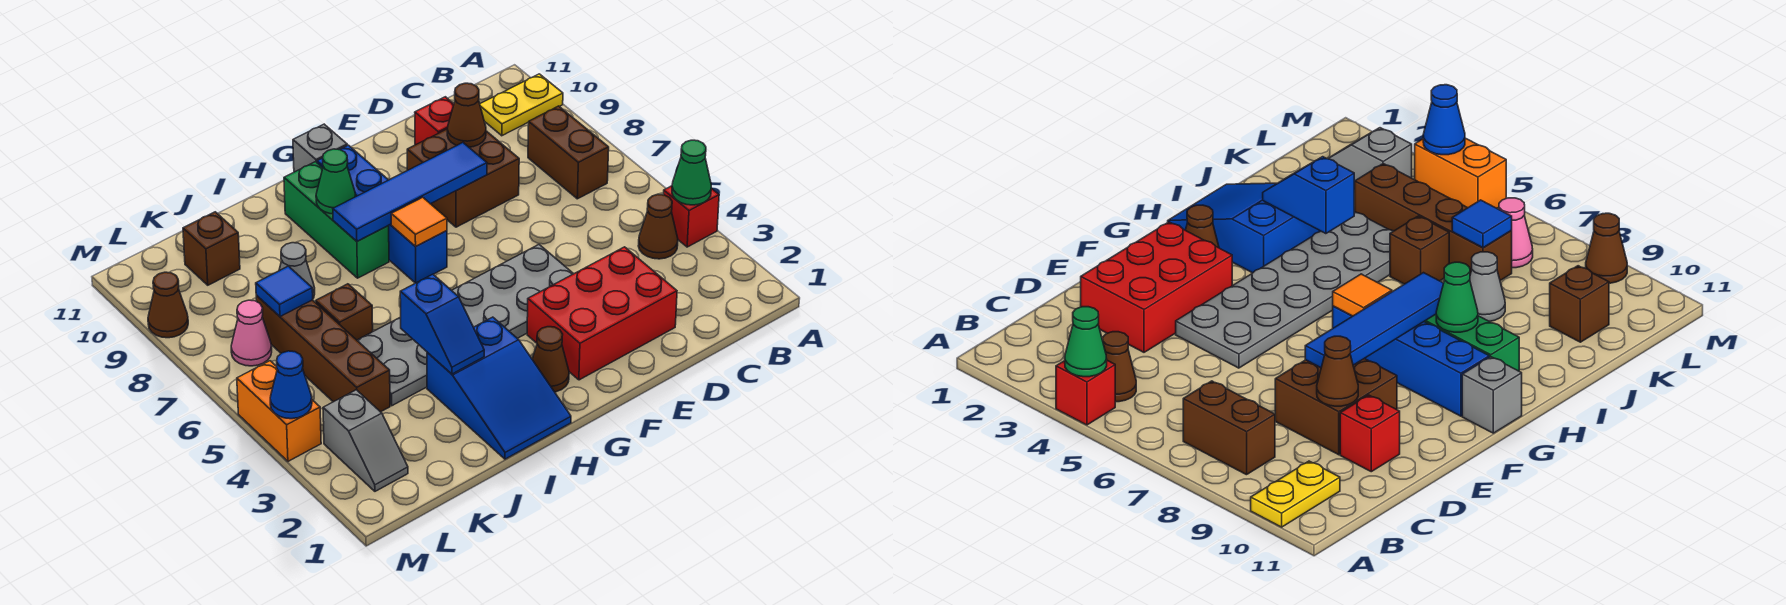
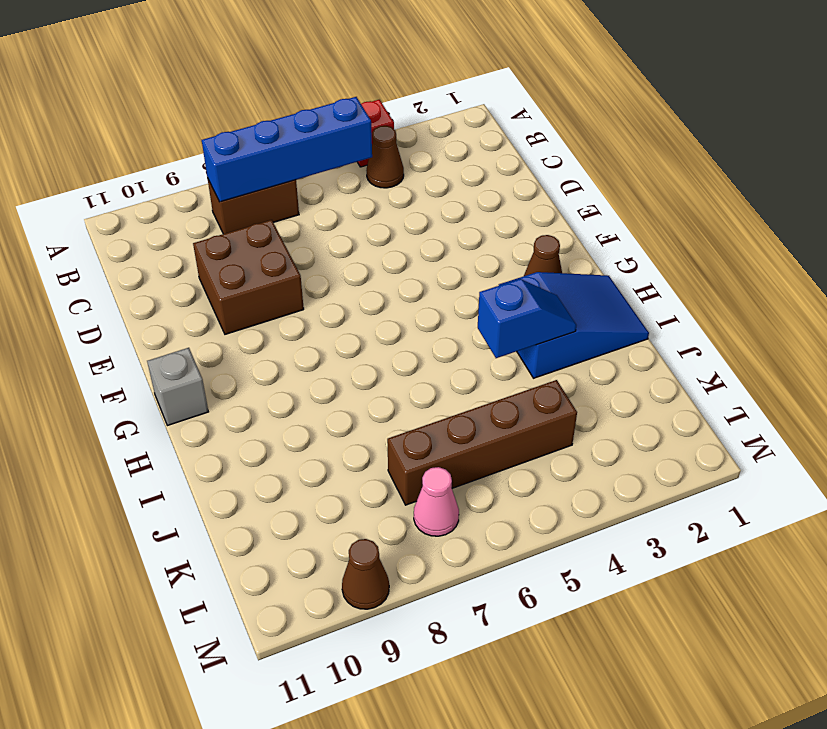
blue 1x4 brick [202,97,372,202] -> blue 1x4 brick moved to [317,145,447,283]
none -> yellow 1x2 plate [480,74,563,136]
none -> red 2x3 brick [527,247,677,380]
none -> red 1x1 brick [415,97,454,145]

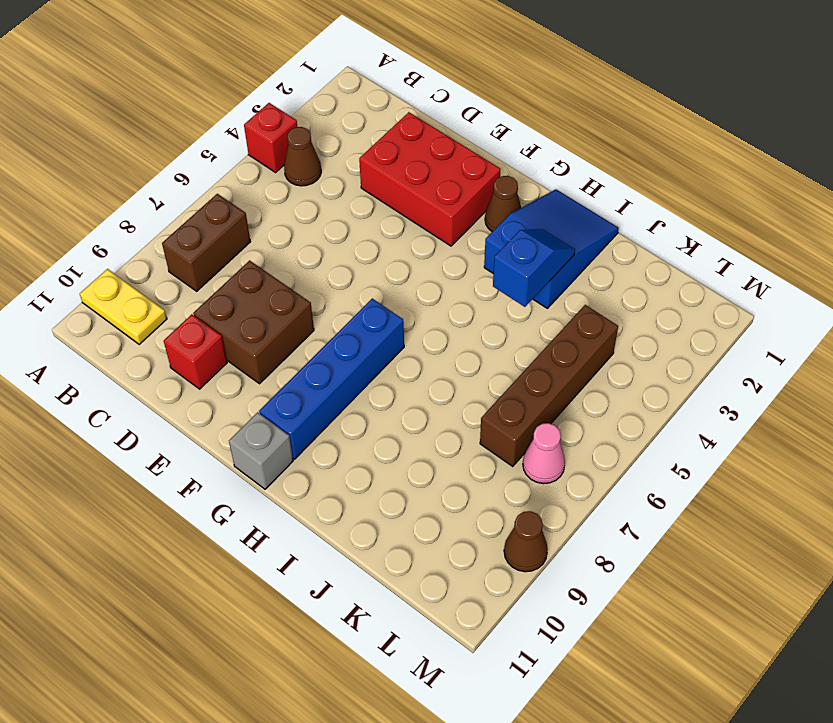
none -> grey 2x6 plate [357,245,573,406]
none -> green 1x3 brick [284,162,389,278]
none -> brown 1x1 brick [316,284,373,340]

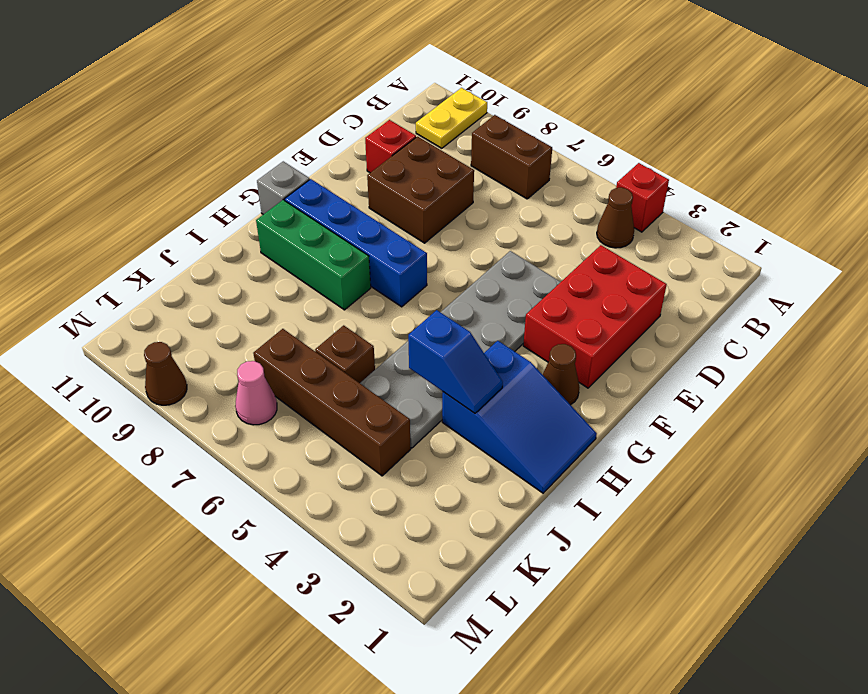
none -> grey 1x1 cone [279,243,315,298]
none -> brown 1x1 brick [183,212,240,285]
none -> grey 1x2 slope [323,390,408,491]

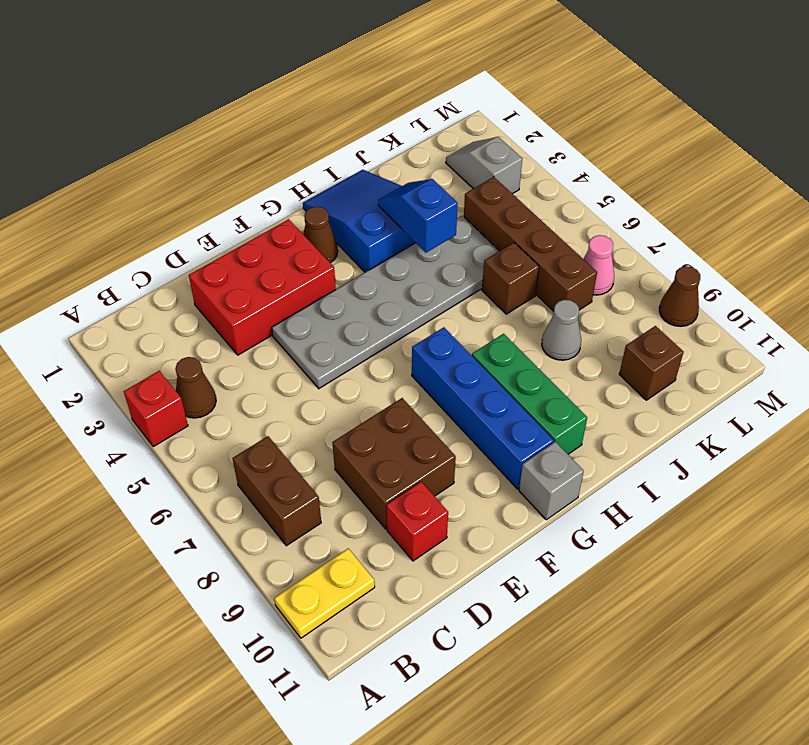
none -> orange 1x2 brick [237,361,321,461]
none -> green 1x1 cone [672,140,711,205]
none -> brown 1x1 cone [447,83,486,147]

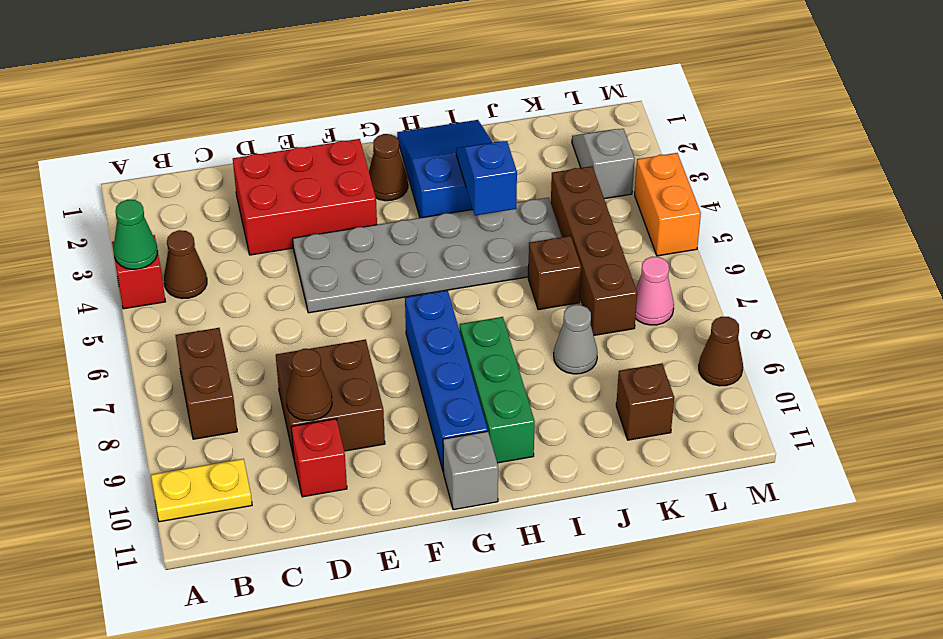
none -> blue 1x4 tile [333,143,487,241]
none -> orange 1x1 tile [391,197,447,247]
none -> green 1x1 cone [316,149,356,214]

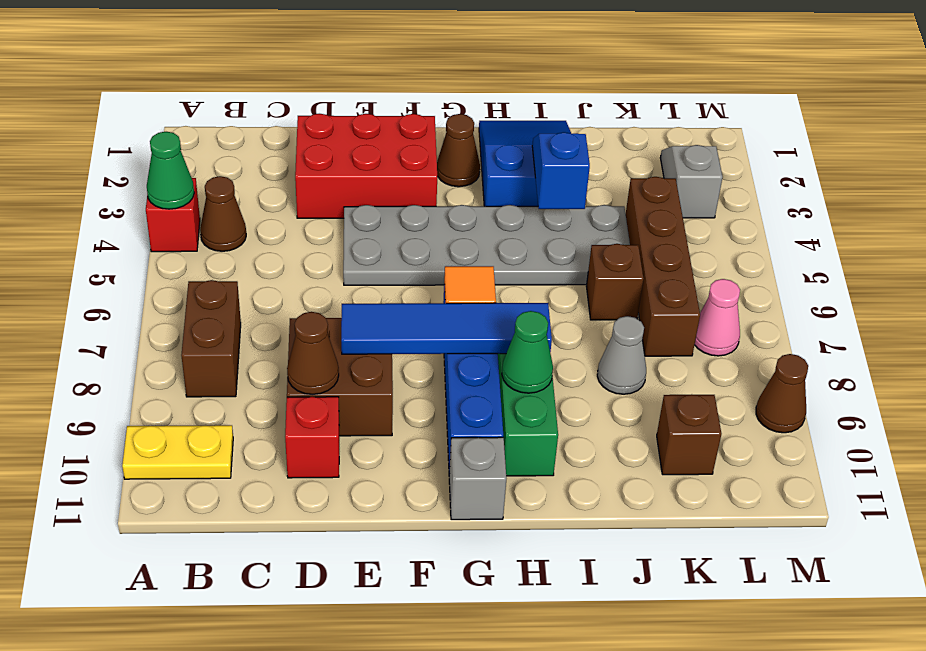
none -> orange 1x2 brick [237,361,321,461]
none -> blue 1x1 tile [256,266,313,317]
none -> blue 1x1 cone [270,351,312,419]

